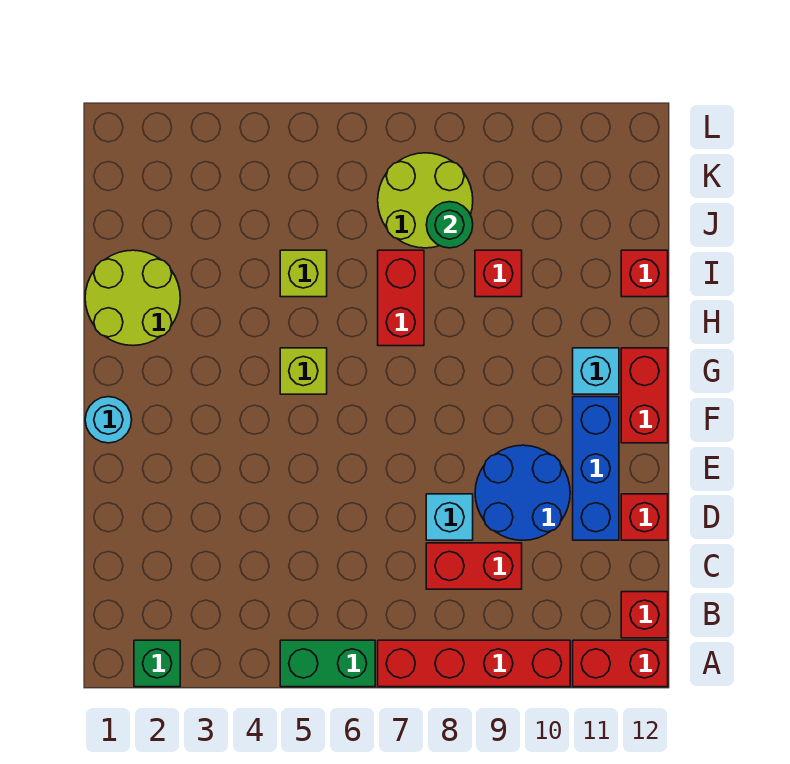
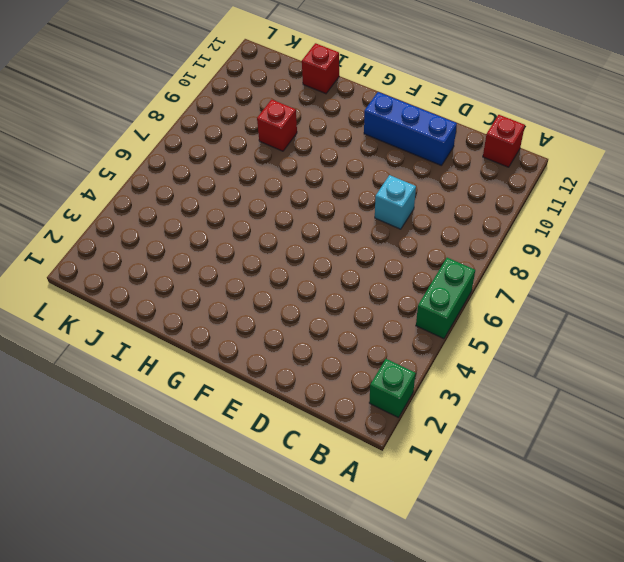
none -> red 1x4 brick [378,640,570,687]
none -> red 1x2 brick [573,640,668,687]
none -> red 1x2 brick [426,543,522,589]

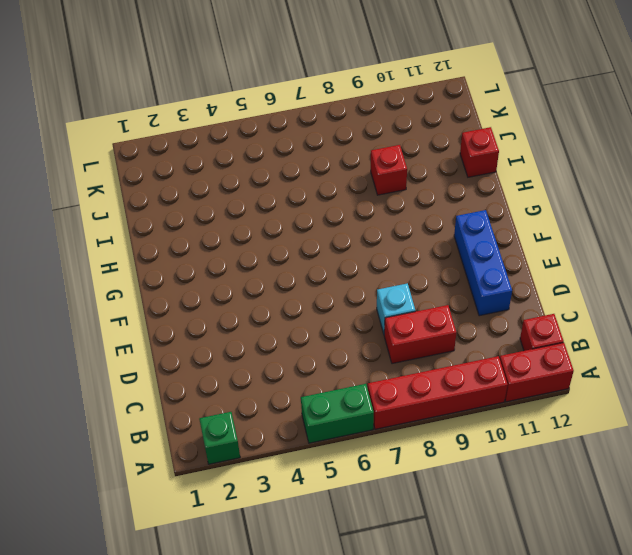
none -> blue 2x2 round brick [475,445,570,540]
none -> red 1x1 brick [621,494,668,540]
none -> cyan 1x1 round brick [85,397,132,443]

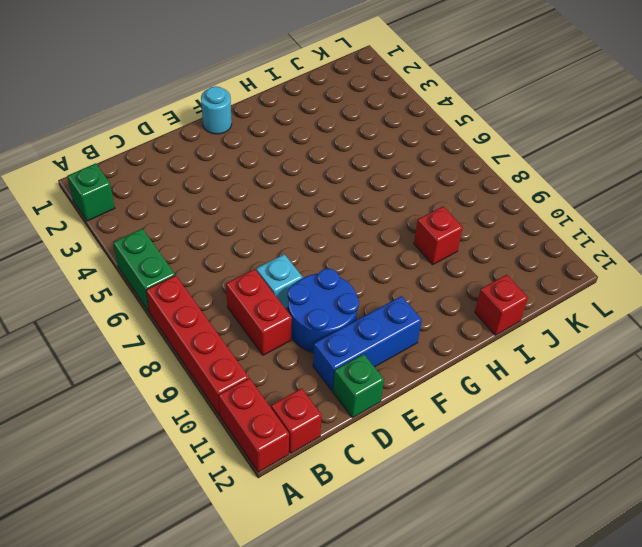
green 1x1 brick [333,354,384,418] -> red 1x1 brick [621,494,668,540]
none -> red 1x2 brick [621,348,668,443]
none -> lime 1x1 brick [280,348,327,394]
none -> cyan 1x1 brick [573,348,619,394]

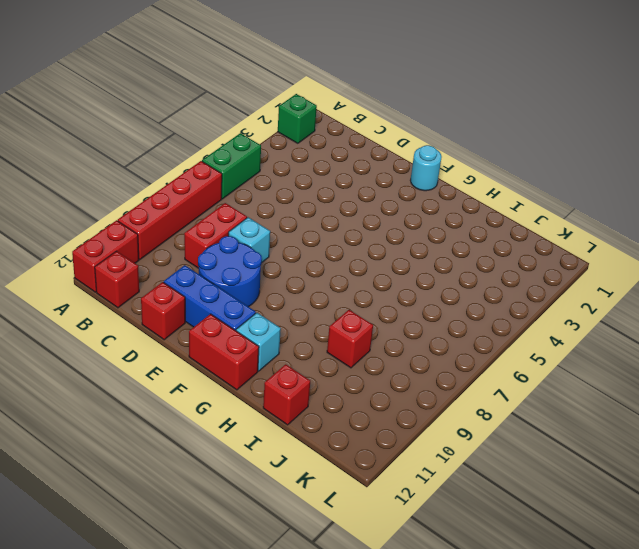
none -> lime 1x1 brick [280,348,327,394]
none -> lime 2x2 round brick [85,250,180,346]
none -> red 1x2 brick [378,250,424,346]

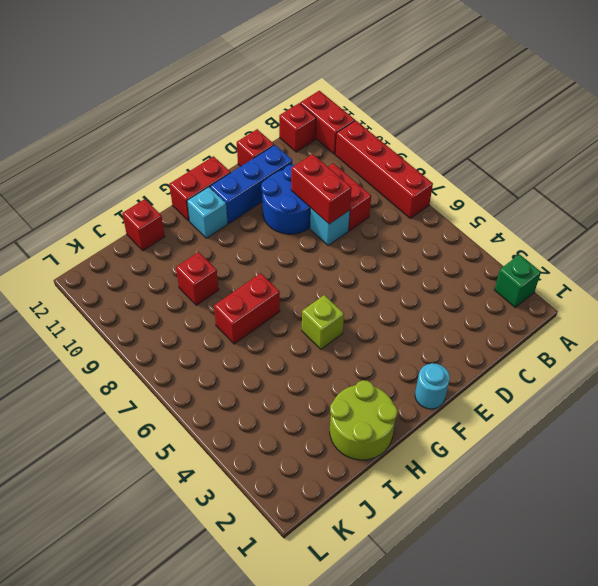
red 1x2 brick [291,154,352,224] -> none
none -> green 1x2 brick [280,640,375,687]
none -> lime 1x1 brick [280,250,327,297]
none -> lime 2x2 round brick [378,153,473,248]

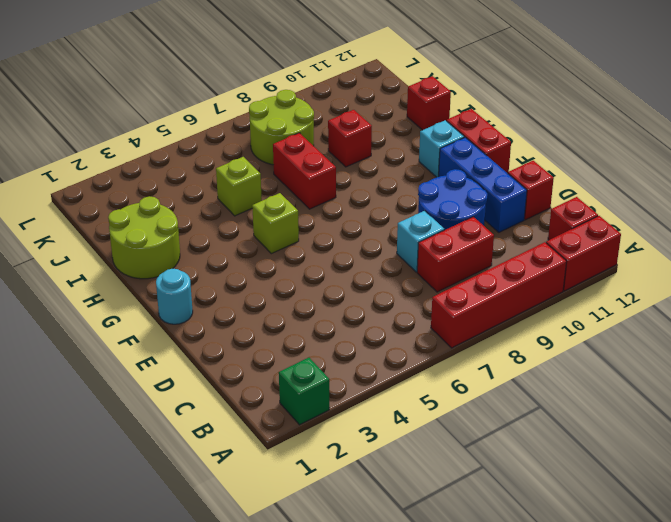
none -> green 1x2 brick [280,640,375,687]
none -> green 1x1 round brick [426,202,473,248]

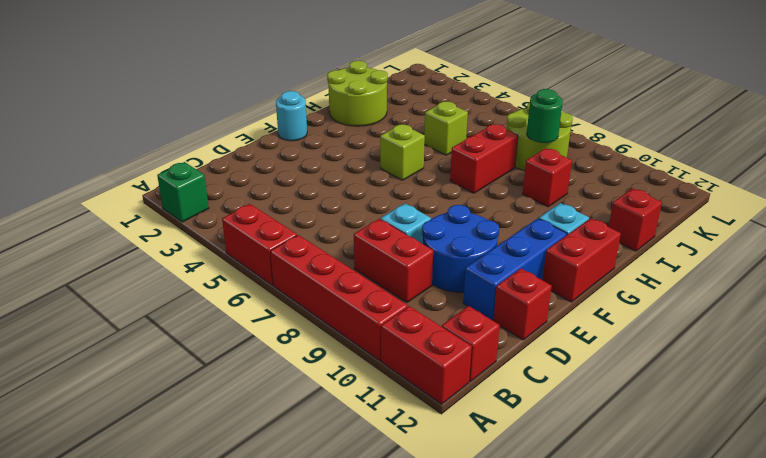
red 1x2 brick [222,204,297,285] -> green 1x2 brick [280,640,375,687]

